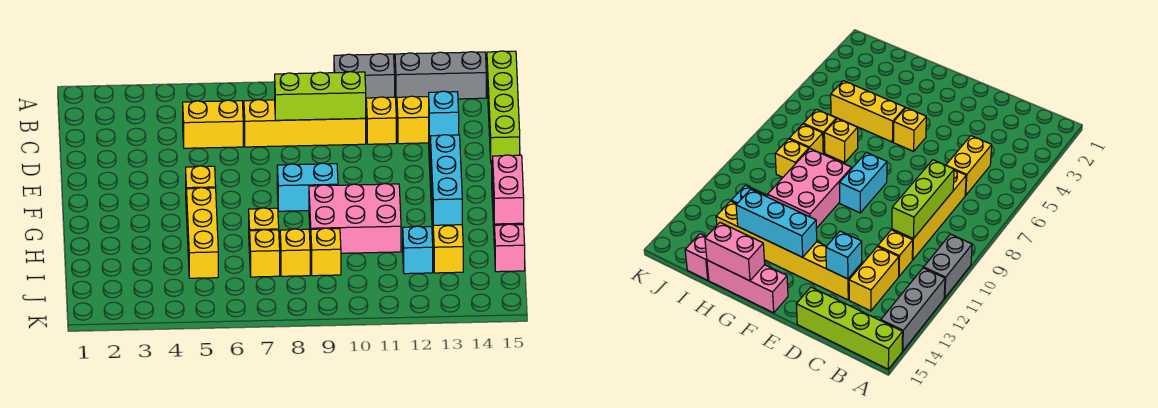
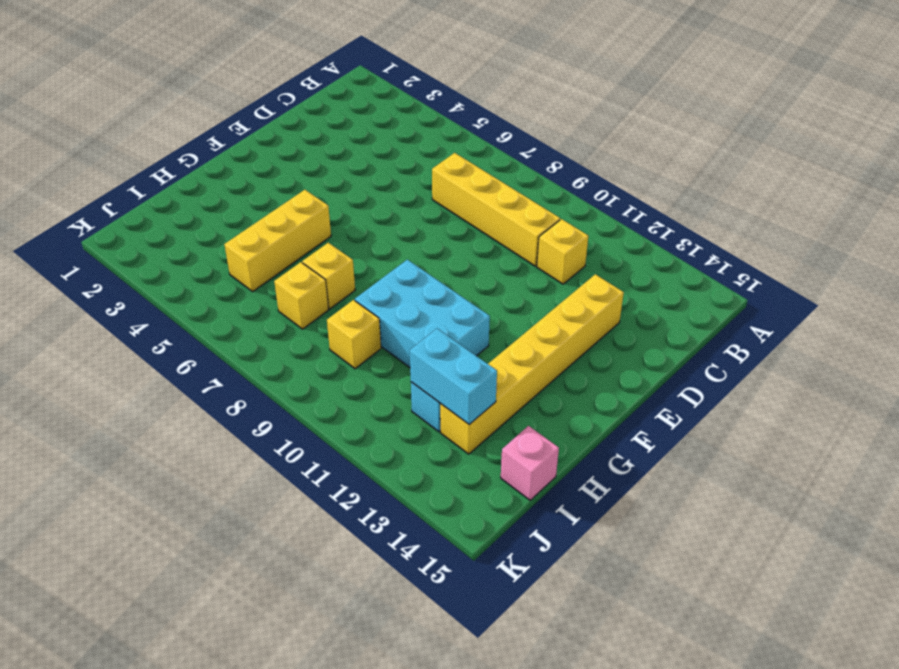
cyan 2x3 brick [355,260,490,367] -> pink 2x3 brick [309,184,401,253]
cyan 1x2 brick [410,329,497,424] -> cyan 1x2 brick moved to [277,163,338,211]
none -> grey 1x2 brick [334,54,395,98]
none -> grey 1x3 brick [395,52,486,100]
none -> lime 1x4 brick [487,51,520,163]

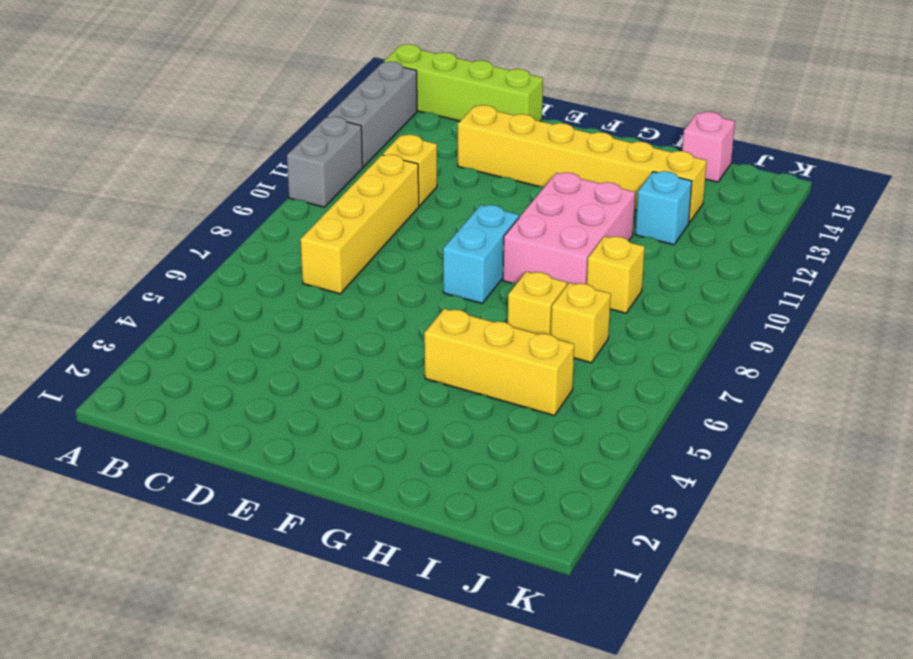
none -> yellow 1x2 brick [183,100,243,148]
none -> yellow 1x2 brick [397,96,429,144]
none -> yellow 1x1 brick [186,166,216,189]

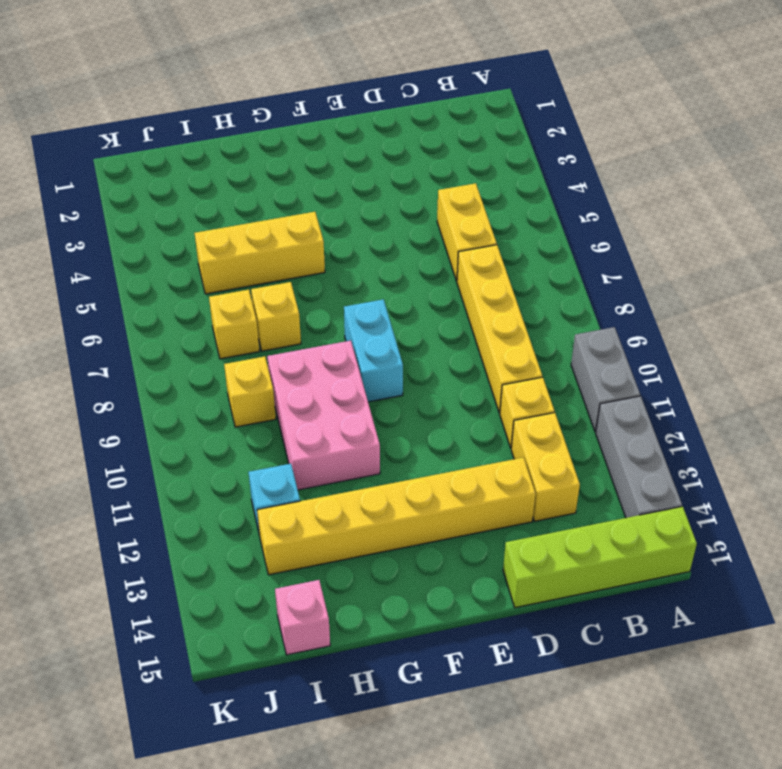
none -> yellow 1x1 brick [186,166,216,189]
none -> pink 1x3 brick [707,260,788,313]
none -> yellow 1x1 brick [280,229,310,276]

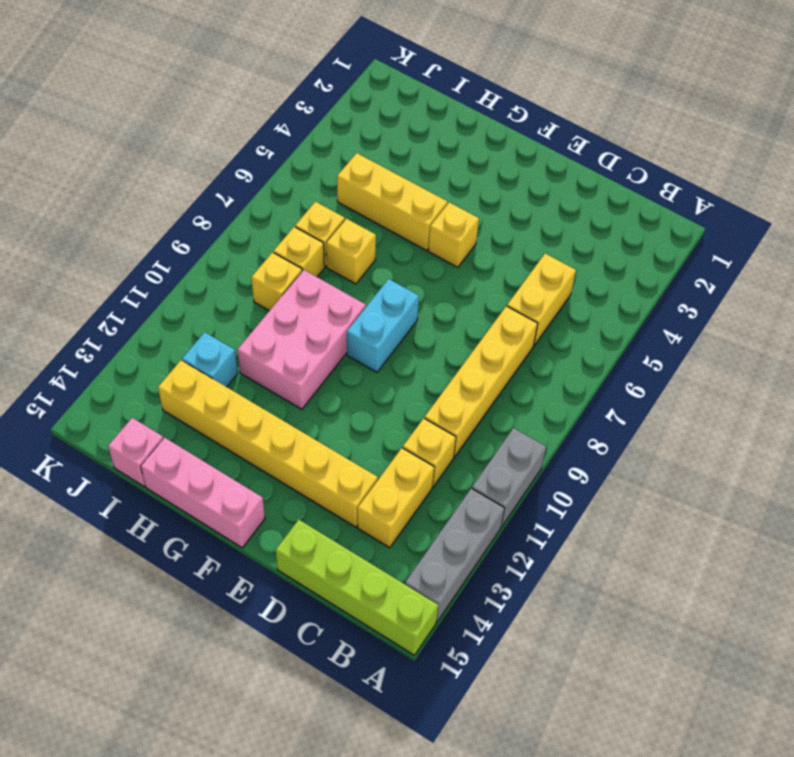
none -> lime 1x3 brick [275,72,366,120]
none -> cyan 1x1 brick [429,91,459,139]
none -> cyan 1x3 brick [430,135,462,225]

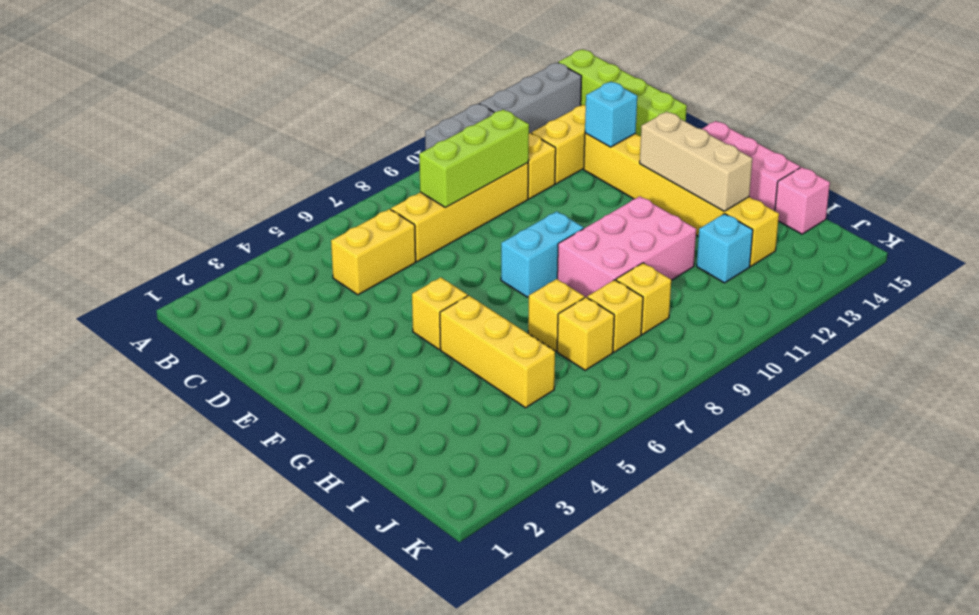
tan 1x3 brick [640,112,753,211] -> cyan 1x3 brick [430,135,462,225]
none -> pink 1x2 brick [493,155,524,224]

